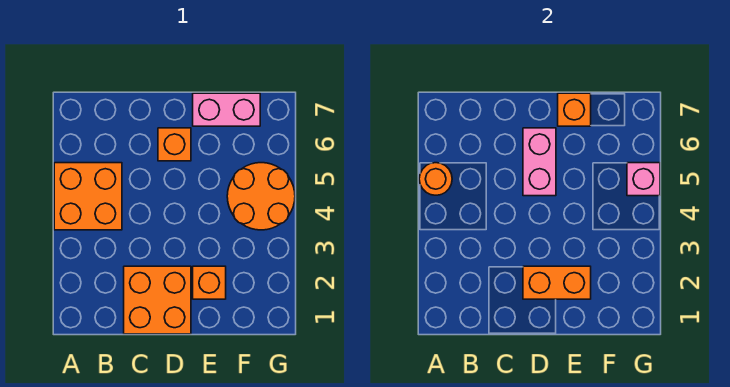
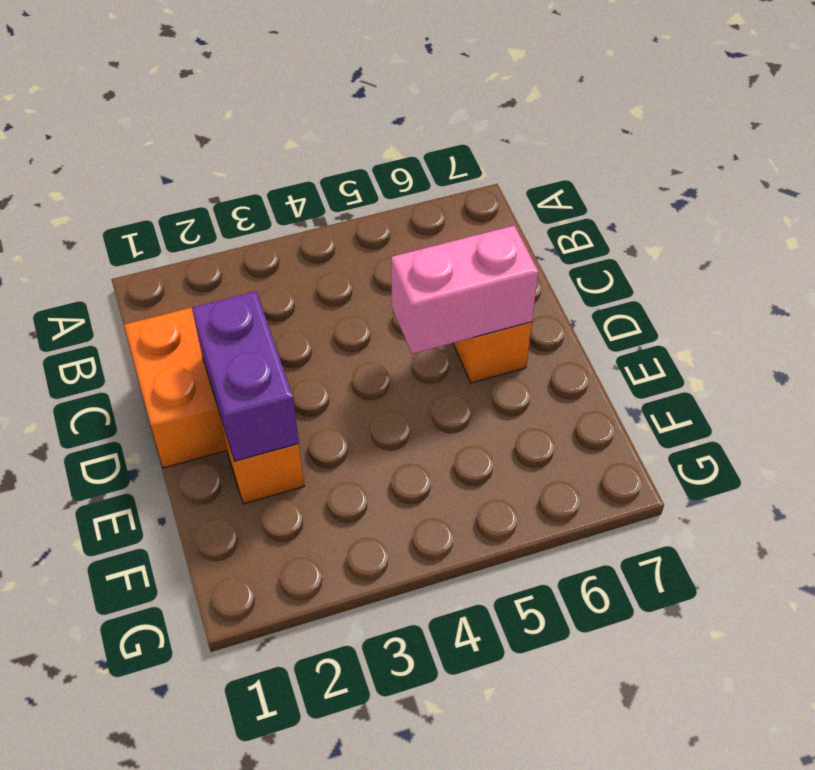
purple 1x2 brick [192,291,299,461] -> orange 1x2 brick [523,266,591,299]
none -> orange 2x2 brick [54,163,122,230]
none -> pink 1x2 brick [193,93,260,126]

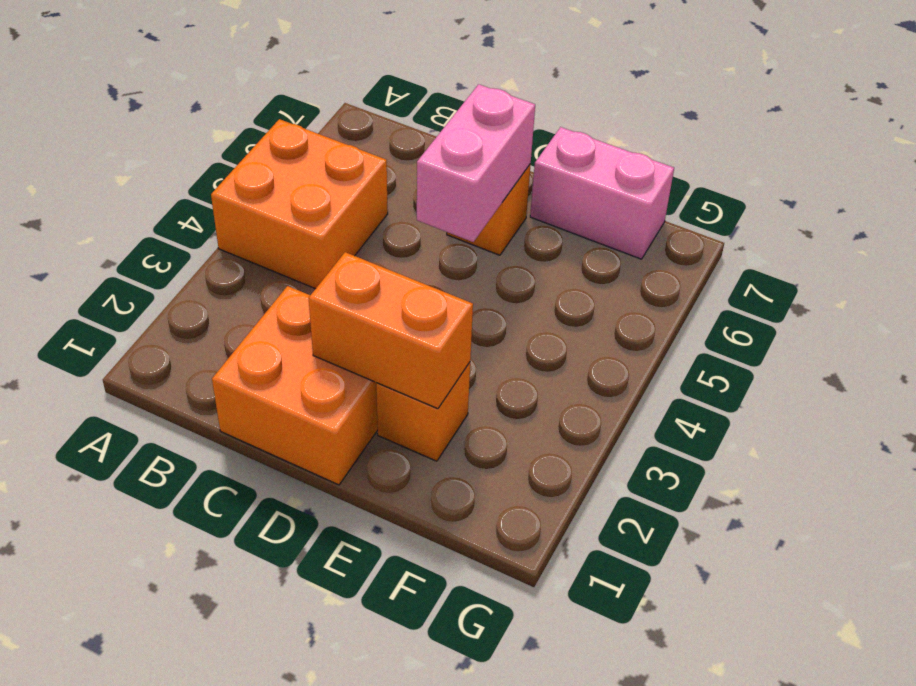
none -> orange 2x2 round brick [227,163,295,230]
none -> orange 1x1 round brick [419,163,452,195]

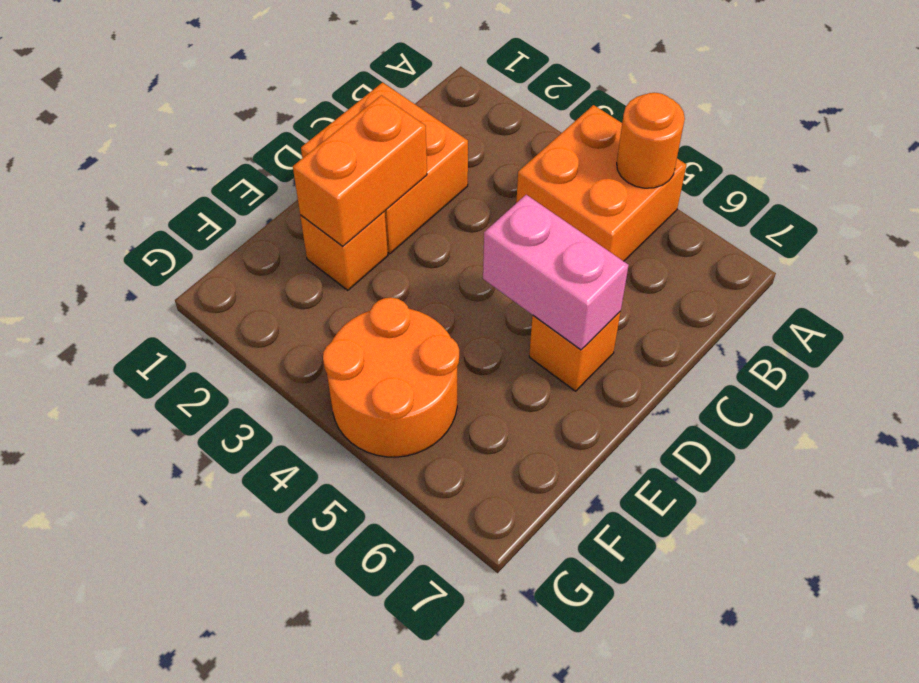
none -> pink 1x2 brick [193,93,260,126]
none -> orange 1x1 brick [558,93,591,126]

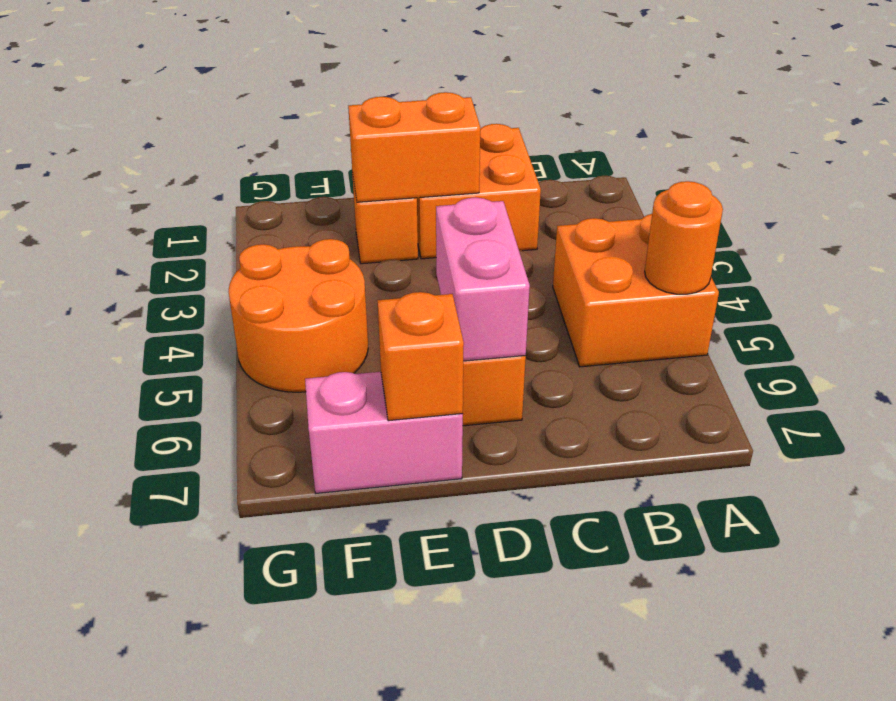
none -> pink 1x1 brick [627,163,660,196]

